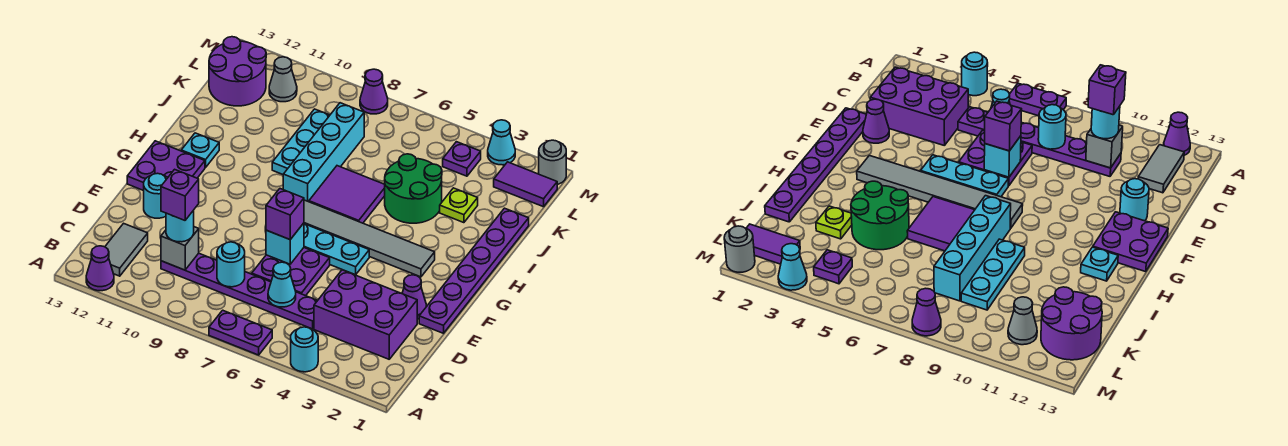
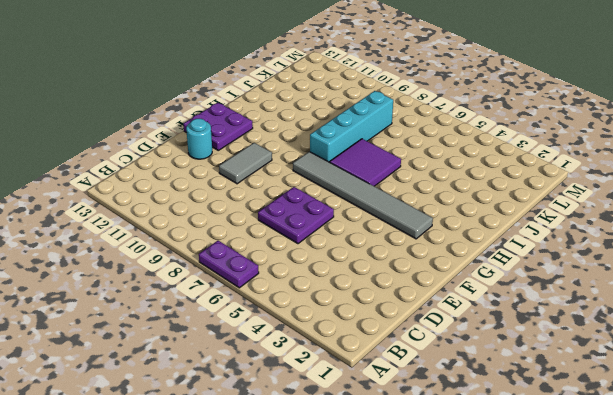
grey 1x2 tile [219,143,272,184] -> grey 1x2 tile moved to [105,223,148,276]
none -> cyan 1x1 round brick [291,327,318,372]
none -> purple 1x1 cone [86,246,114,291]
none -> purple 2x3 brick [314,270,417,359]
none -> purple 1x6 plate [161,253,318,329]

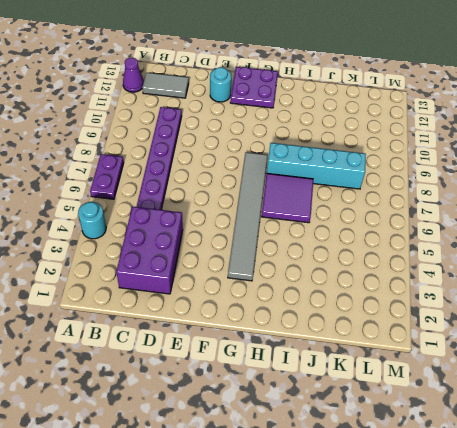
none -> purple 2x2 plate [252,248,330,296]
none -> purple 1x6 plate [419,208,529,333]
none -> purple 1x1 cone [402,275,426,319]
none -> cyan 1x3 plate [304,224,369,275]

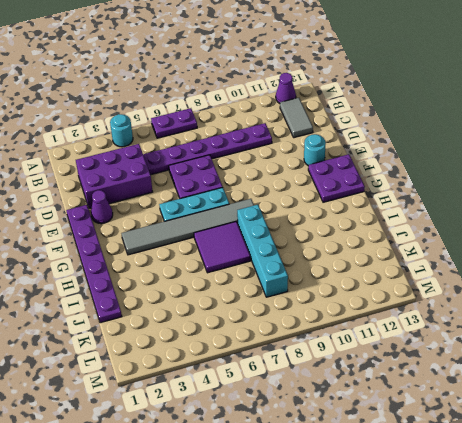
none -> cyan 1x1 plate [181,133,219,168]
none -> green 2x2 round brick [385,154,442,223]
none -> cyan 1x3 plate [272,109,330,174]
none -> lime 1x1 plate [440,188,478,223]

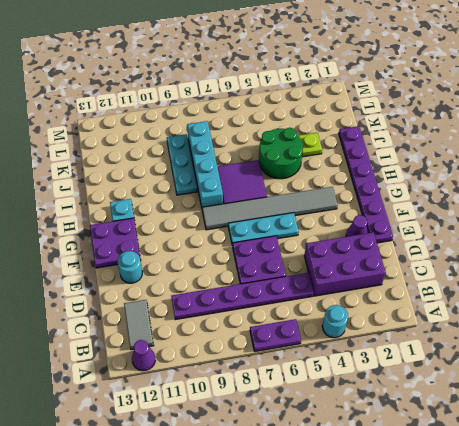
none -> purple 2x2 round brick [209,37,266,106]
none -> purple 1x2 tile [494,162,557,207]
none -> purple 1x1 plate [443,142,481,176]
none -> grey 1x1 cone [269,57,297,102]

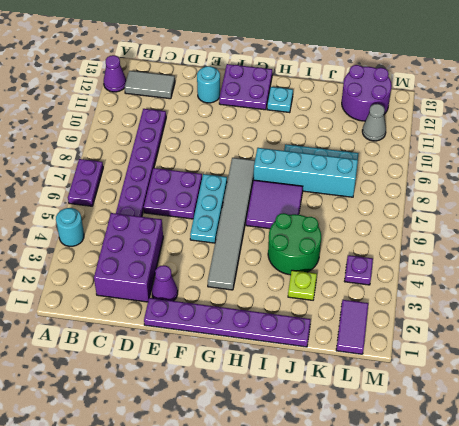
none -> grey 1x1 round brick [539,140,566,184]
none -> cyan 1x1 cone [488,120,515,165]
none -> purple 1x1 cone [360,69,388,114]
none -> cyan 1x1 cone [268,262,296,307]

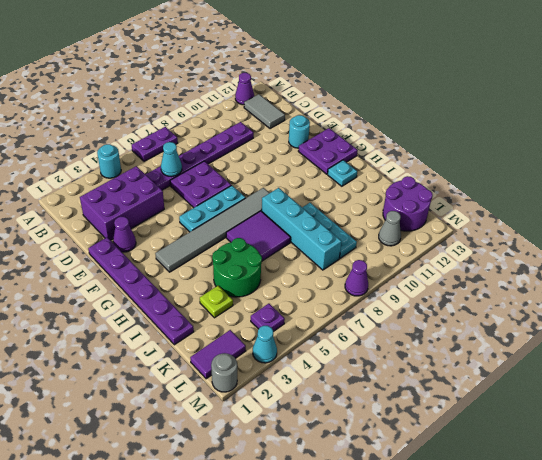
none -> cyan 1x1 round brick [217,242,245,287]
none -> grey 1x1 brick [161,227,199,270]
none -> cyan 1x1 brick [266,223,304,264]
none -> cyan 1x1 round brick [166,210,194,242]

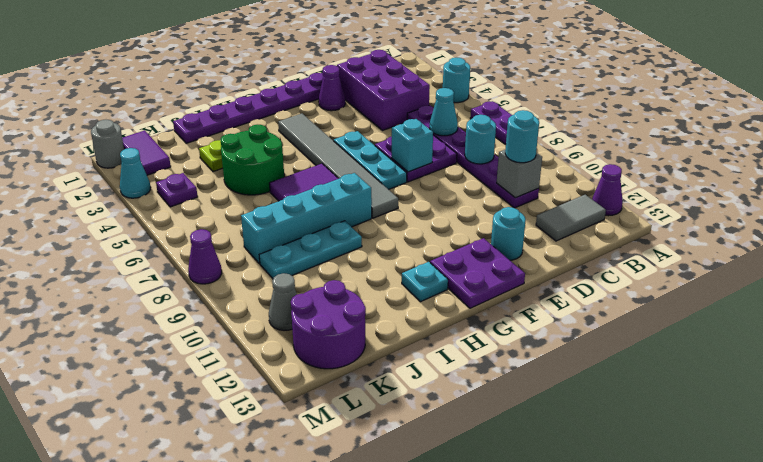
none -> purple 1x1 brick [266,189,304,239]
none -> purple 1x1 brick [161,169,199,220]

